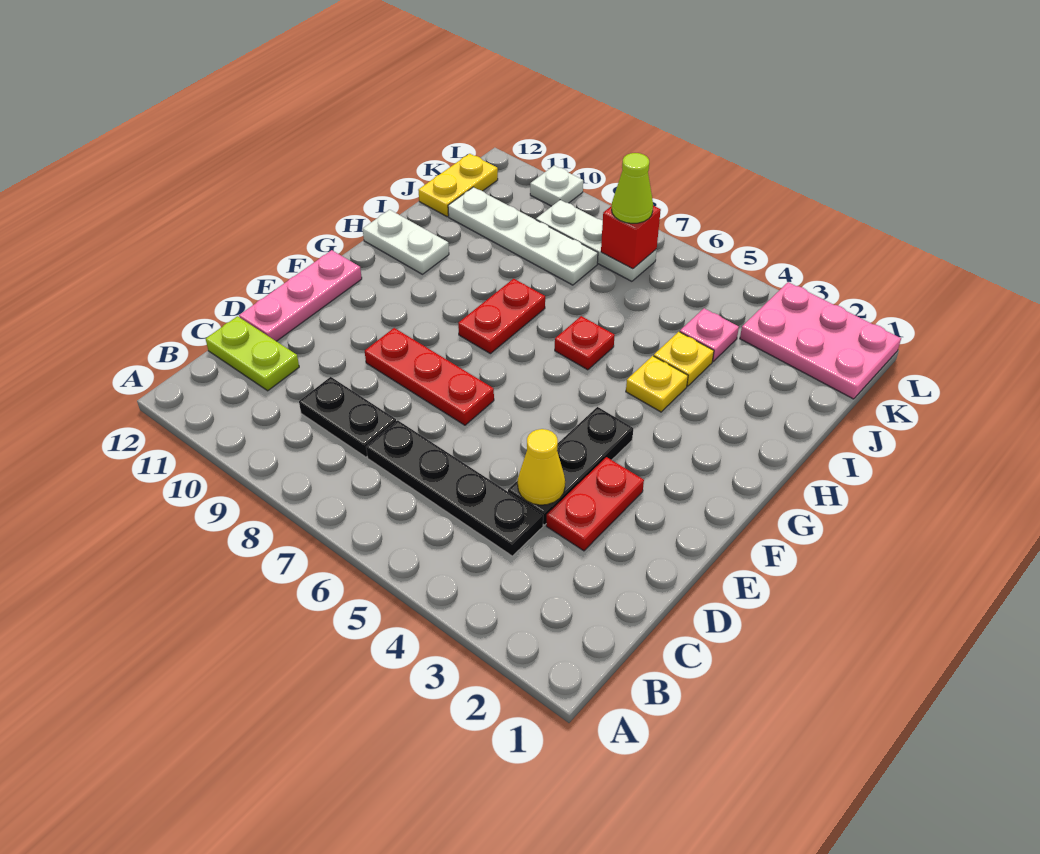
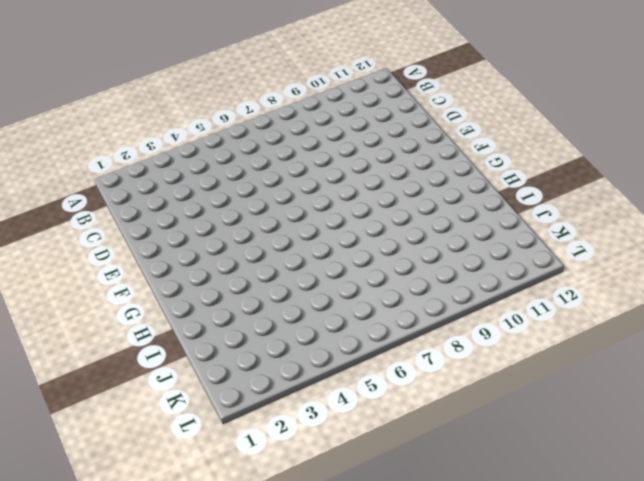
none -> black 1x4 plate [366,420,543,556]
none -> black 1x2 plate [299,377,396,457]
none -> lime 1x2 plate [206,316,299,391]

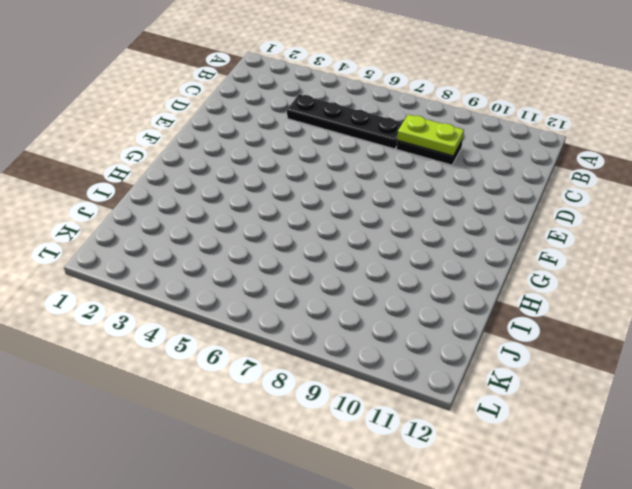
lime 1x2 plate [397,115,464,156] -> lime 1x2 plate moved to [206,316,299,391]
none -> red 1x2 plate [546,457,644,551]
none -> black 1x3 plate [508,407,633,525]
none -> pink 1x3 plate [239,250,362,341]

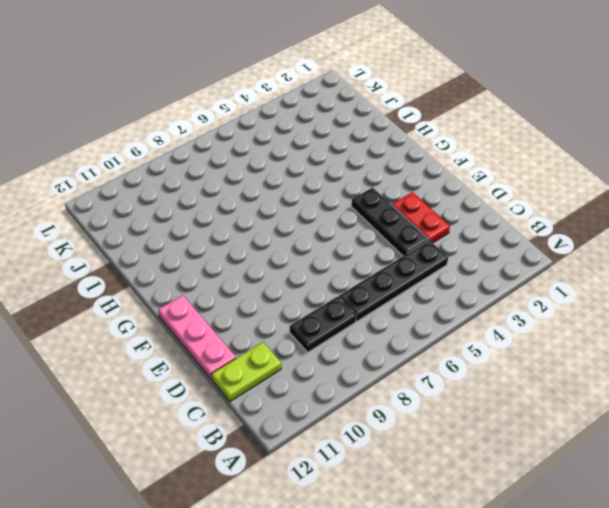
none -> red 1x3 plate [365,328,494,425]
none -> red 1x2 plate [458,279,545,354]
none -> yellow 1x1 plate [626,356,688,412]

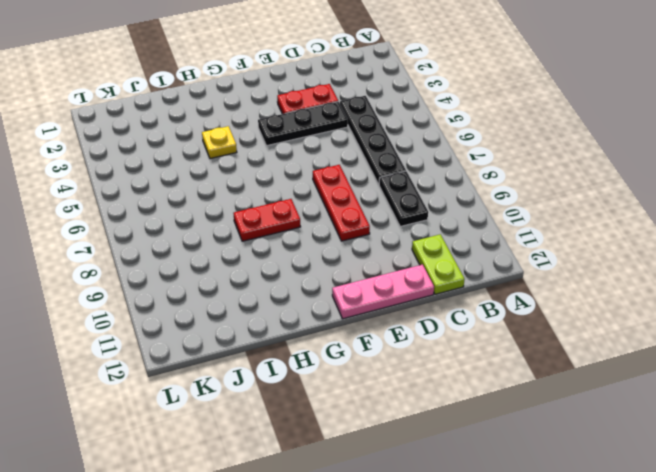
none -> red 1x1 plate [555,316,615,370]
none -> white 1x2 plate [363,210,449,274]
none -> yellow 1x1 plate [654,332,714,386]

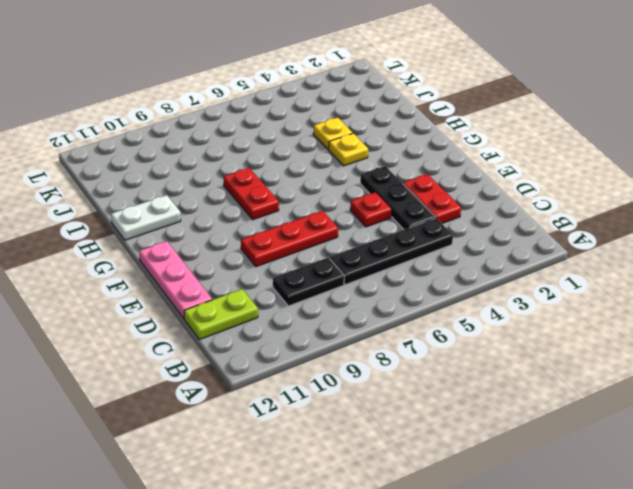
red 1x1 plate [350,192,392,227] -> red 1x1 plate moved to [555,316,615,370]
none -> pink 1x1 plate [680,308,739,361]
none -> white 1x4 plate [448,187,598,285]
none -> yellow 1x2 plate [418,154,498,217]

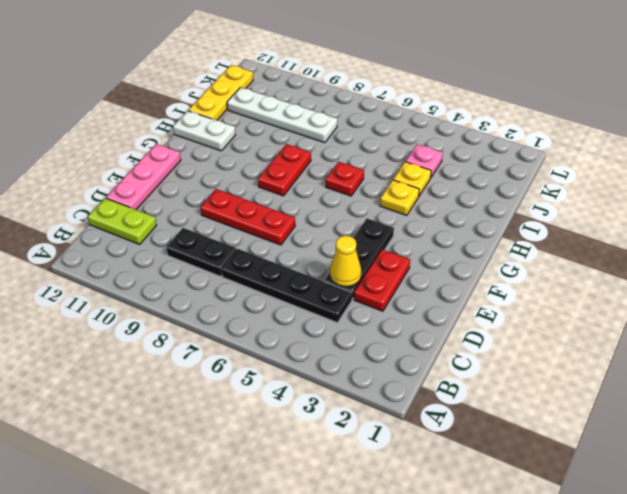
yellow 1x3 plate [188,65,253,120] -> yellow 1x2 plate [418,154,498,217]
none -> pink 2x3 plate [740,282,901,399]
none -> white 1x3 plate [536,200,657,281]
none -> white 1x1 plate [530,166,583,206]

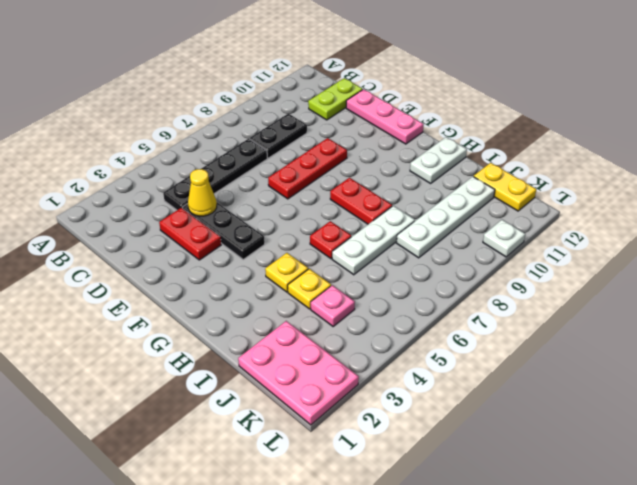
white 1x3 plate [332,206,415,275] -> white 1x3 plate moved to [536,200,657,281]
pink 2x3 plate [238,321,359,425] -> pink 2x3 plate turned to [740,282,901,399]
none -> red 1x1 brick [601,206,661,269]
none -> lime 1x1 cone [612,153,653,223]

